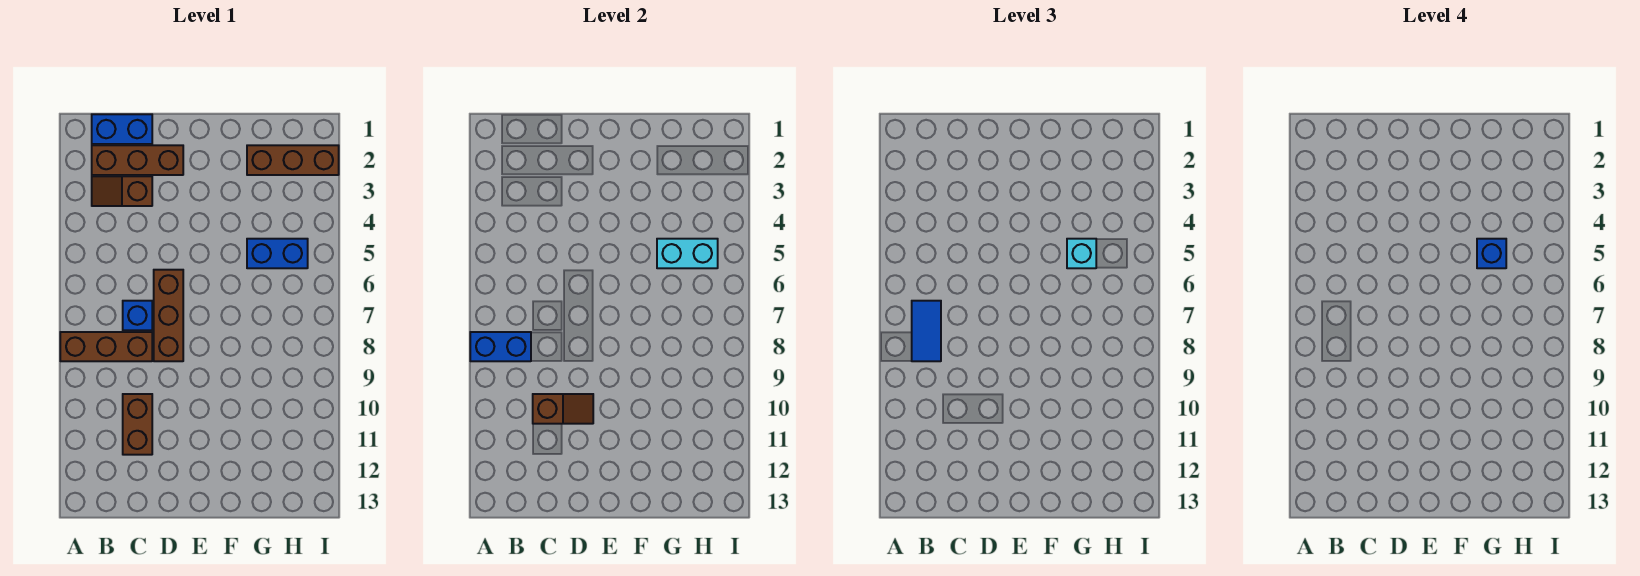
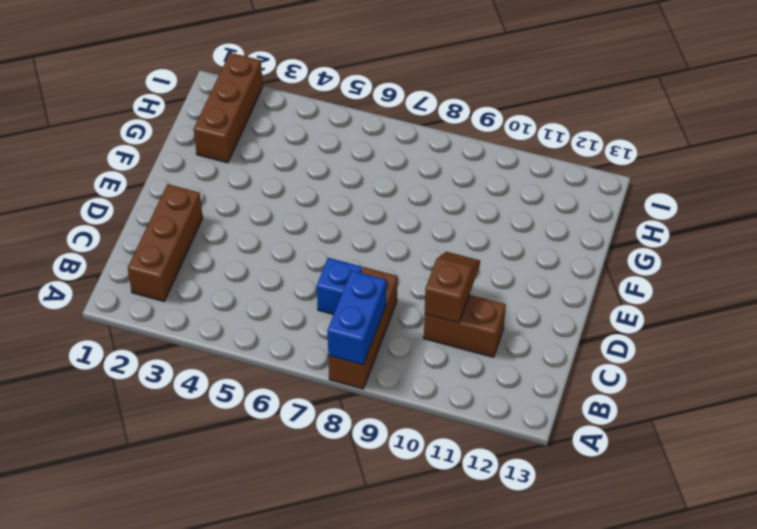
none -> blue 1x2 brick [92,114,152,144]
none -> brown 1x2 slope [92,176,152,206]
none -> brown 1x3 brick [154,270,183,361]

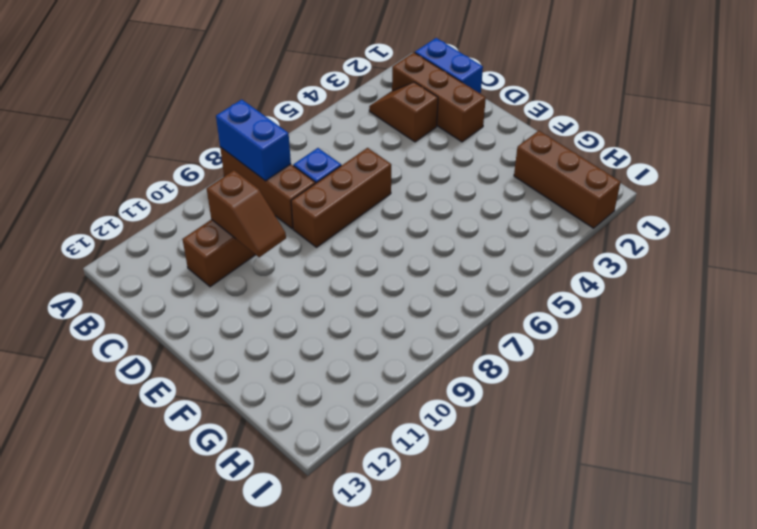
none -> blue 1x2 brick [247,239,308,268]
none -> cyan 1x2 brick [657,239,718,268]
none -> blue 1x2 tile [912,301,941,361]

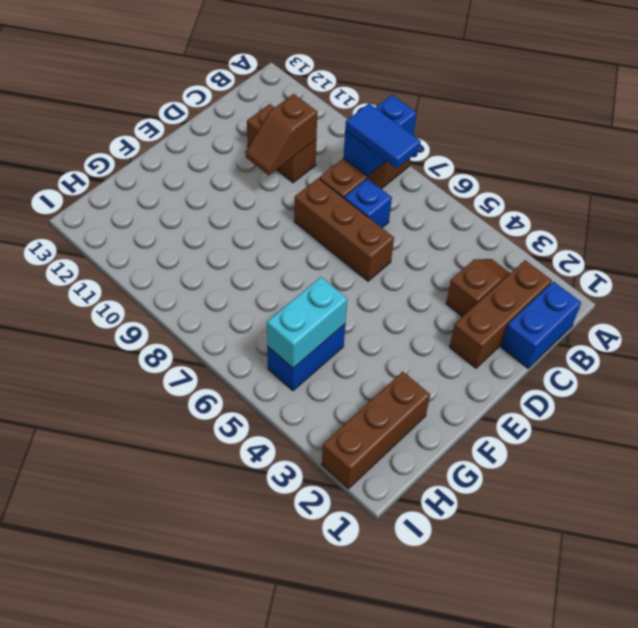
none -> cyan 1x1 brick [1067,239,1096,268]
none -> blue 1x1 brick [1477,239,1506,268]

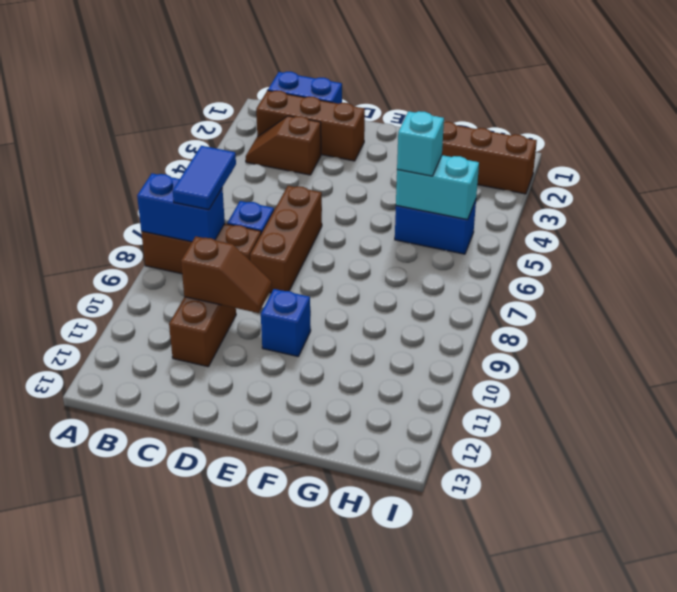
blue 1x1 brick [261,289,311,356] -> blue 1x1 brick moved to [1477,239,1506,268]

